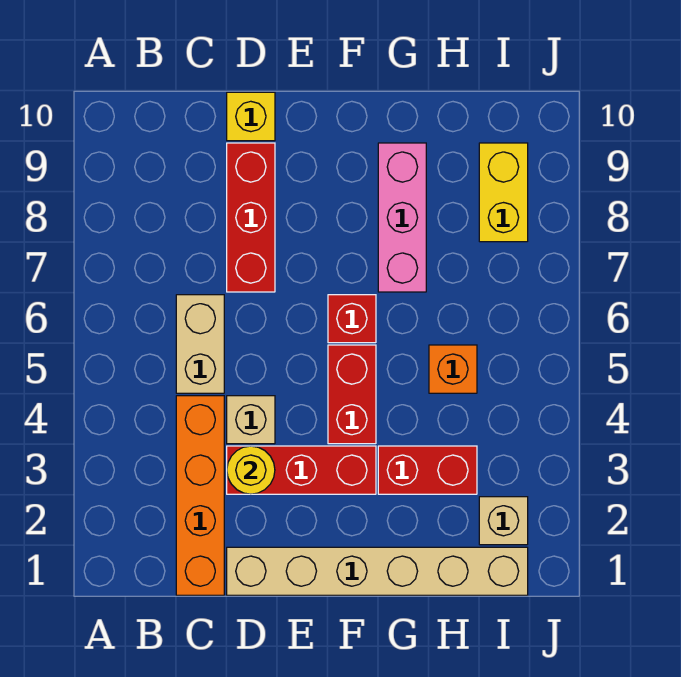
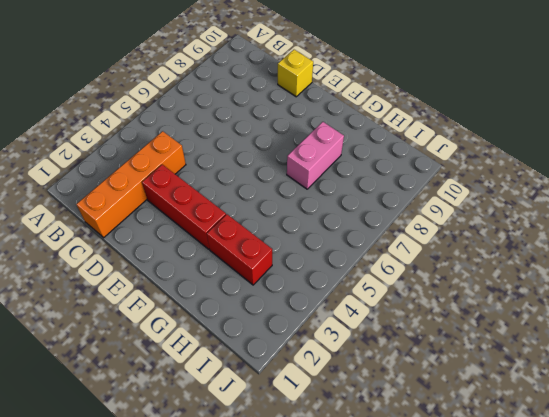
pink 1x2 brick [287,122,344,189] -> pink 1x3 brick [378,143,426,292]
none -> tan 1x2 brick [176,295,224,393]
none -> tan 1x6 brick [227,547,528,595]
none -> tan 1x1 brick [227,396,275,444]

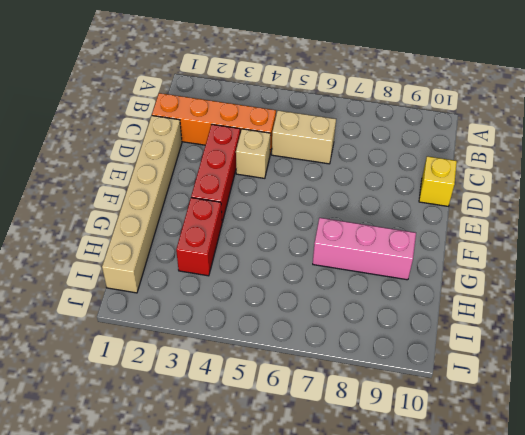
none -> red 1x3 brick [227,143,275,292]
none -> red 1x2 brick [328,345,376,444]
none -> red 1x1 brick [328,295,376,343]

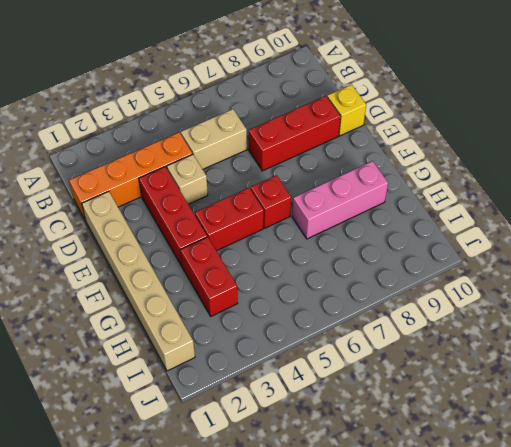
none -> orange 1x1 brick [429,345,477,393]
none -> tan 1x1 brick [479,497,528,545]
none -> yellow 1x2 brick [479,143,528,242]

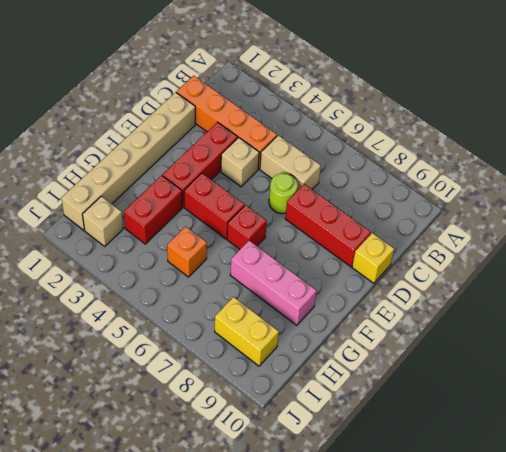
lime 1x1 round brick [269,173,298,214] -> none
none -> yellow 1x1 round brick [227,446,275,494]

